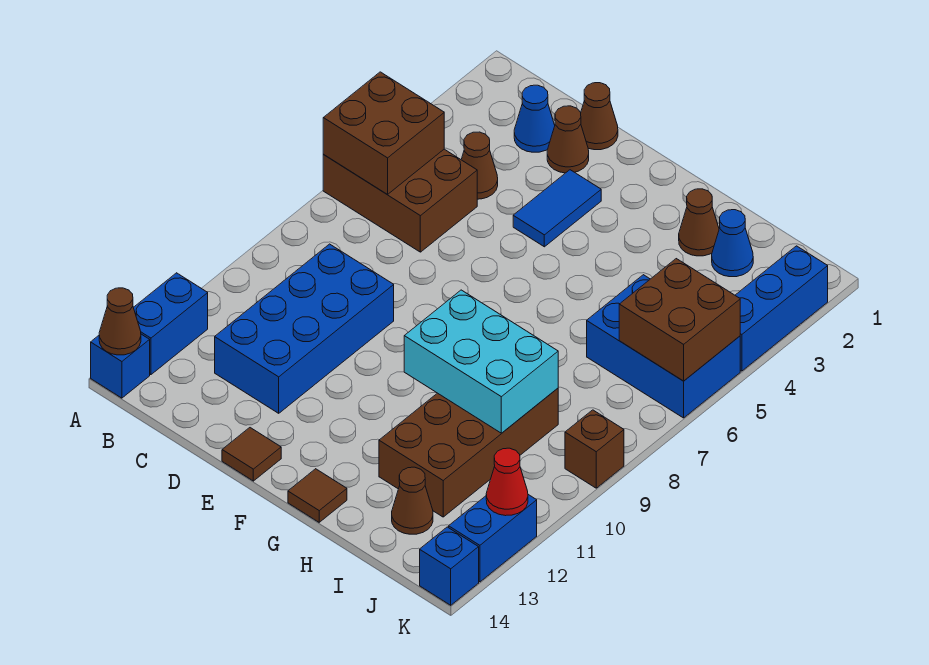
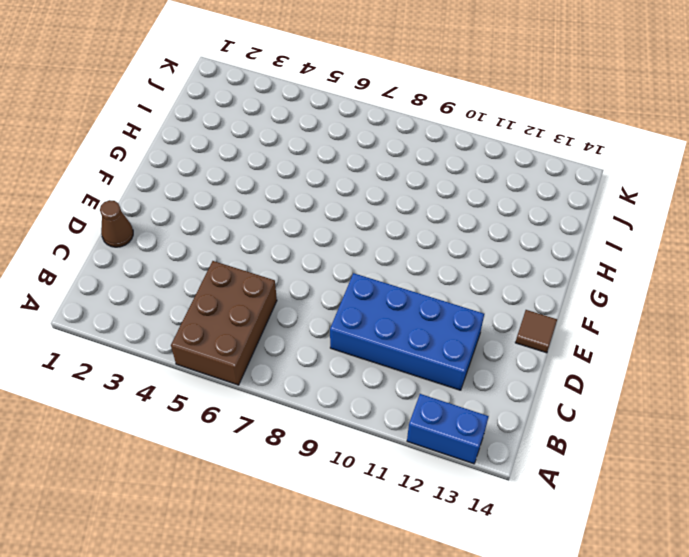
none -> blue 1x1 brick [91,334,150,398]
none -> blue 1x1 cone [514,85,555,152]
none -> brown 1x1 cone [461,132,498,199]

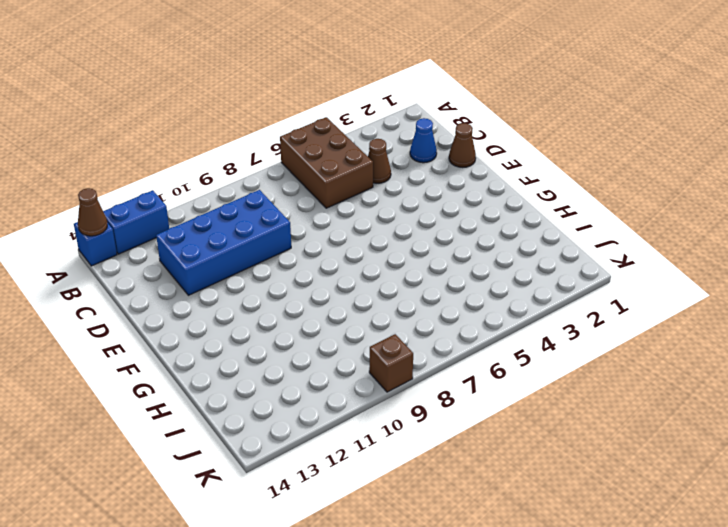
none -> brown 1x1 cone [547,106,589,173]
none -> blue 1x2 tile [513,170,601,247]
none -> brown 1x1 tile [222,428,281,481]

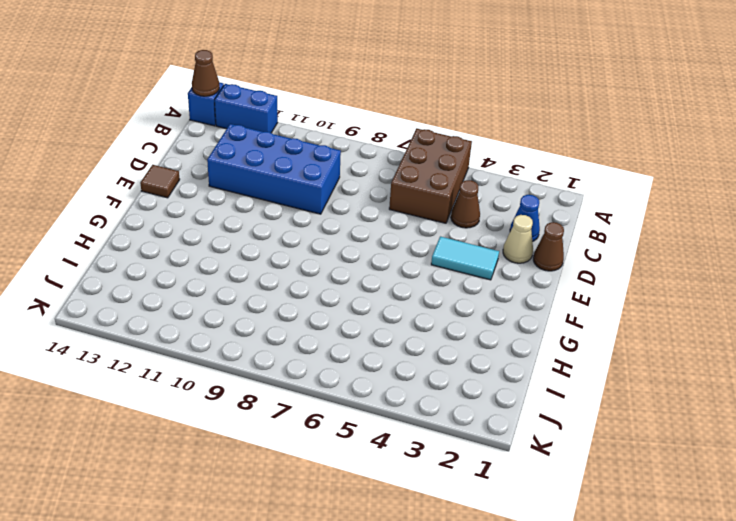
tan 1x1 cone [503,215,533,263] -> brown 1x1 cone [547,106,589,173]
cyan 1x2 tile [431,236,499,280] -> blue 1x2 tile [513,170,601,247]
none -> brown 1x1 tile [288,469,347,522]
none -> brown 1x1 cone [679,189,719,256]
none -> brown 2x4 brick [379,388,558,517]

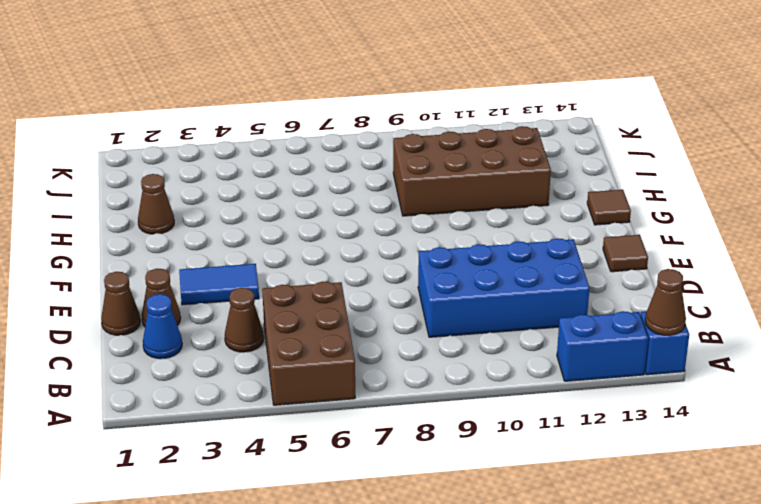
none -> blue 1x1 cone [712,210,753,277]
none -> blue 2x3 brick [587,275,740,418]
none -> brown 1x1 cone [392,467,433,534]

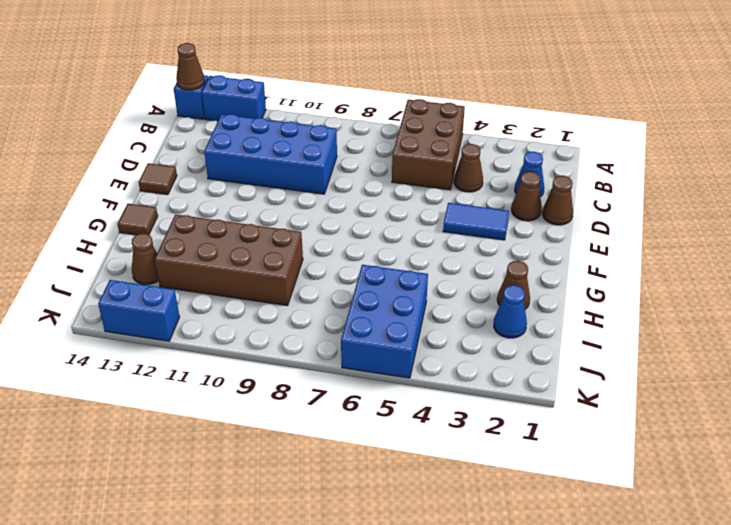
none -> blue 1x3 brick [735,246,828,371]
none -> brown 1x1 brick [565,410,624,488]
none -> blue 1x1 brick [420,527,479,605]

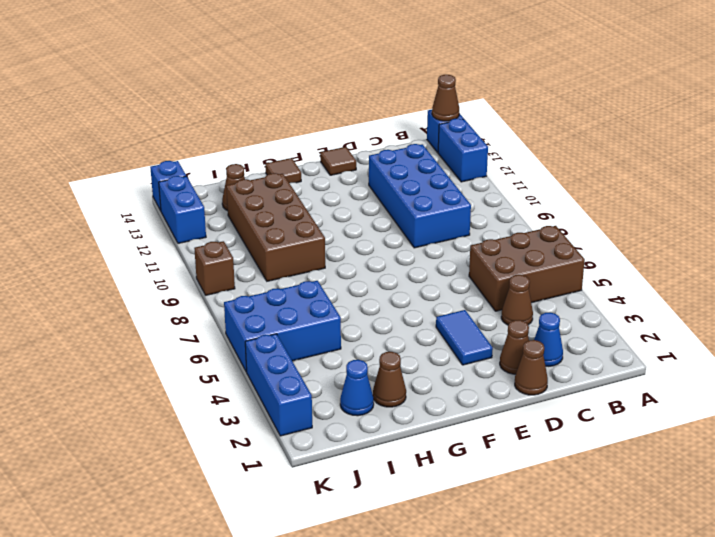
none -> brown 2x2 brick [323,72,444,194]
none -> cyan 2x3 brick [404,290,558,433]
none -> brown 2x2 brick [619,259,740,381]

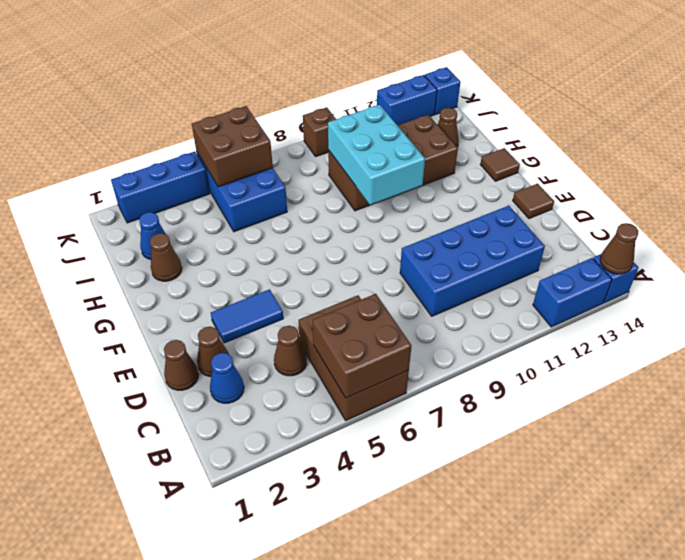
none -> red 1x1 cone [486,448,528,516]

